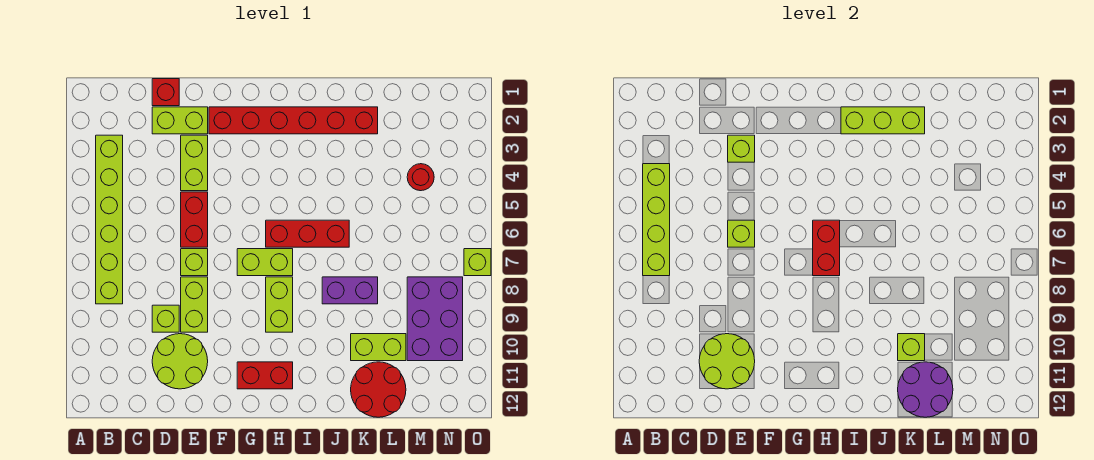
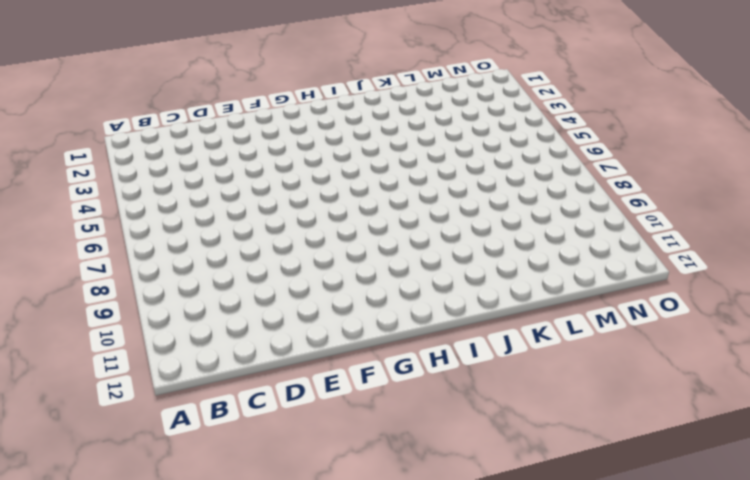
none -> lime 1x6 brick [96,135,123,304]
none -> red 1x1 brick [152,79,179,106]
none -> lime 1x2 brick [152,107,208,134]

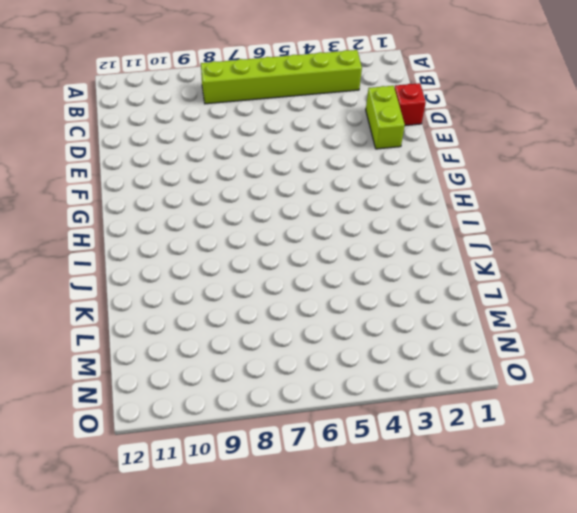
none -> lime 1x1 brick [152,305,179,332]
none -> lime 2x2 round brick [152,334,208,389]
none -> lime 1x2 brick [181,135,208,191]

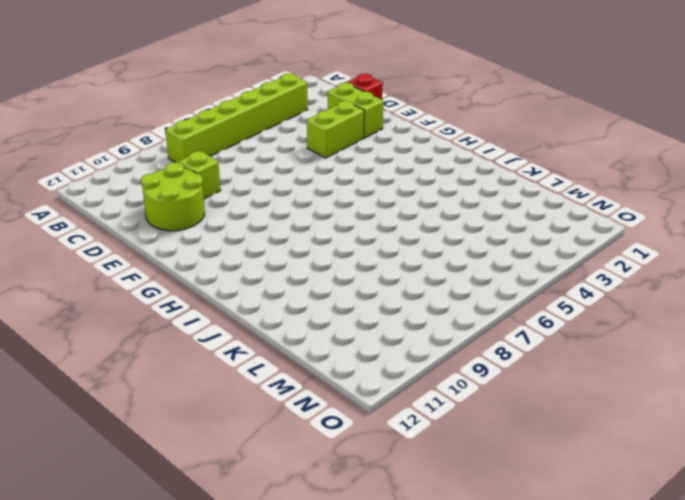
none -> red 1x2 brick [181,192,208,247]
none -> lime 1x1 brick [181,249,208,276]
none -> lime 1x2 brick [181,277,208,332]

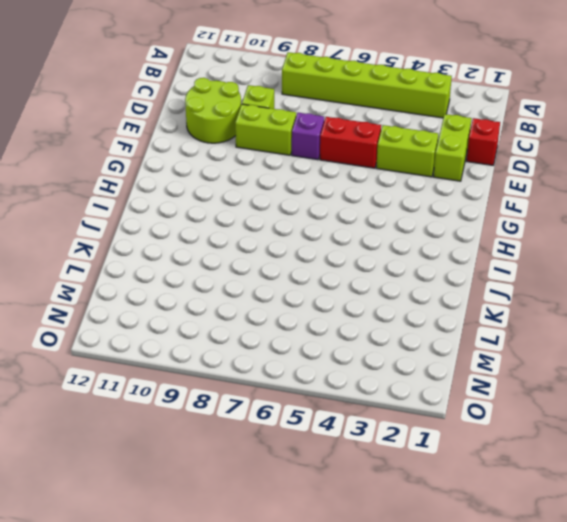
purple 1x1 brick [292,113,324,160] -> lime 1x1 brick [181,249,208,276]
none -> red 1x6 brick [209,107,378,134]
none -> lime 1x2 brick [237,249,293,276]
none -> red 1x2 brick [237,362,293,389]

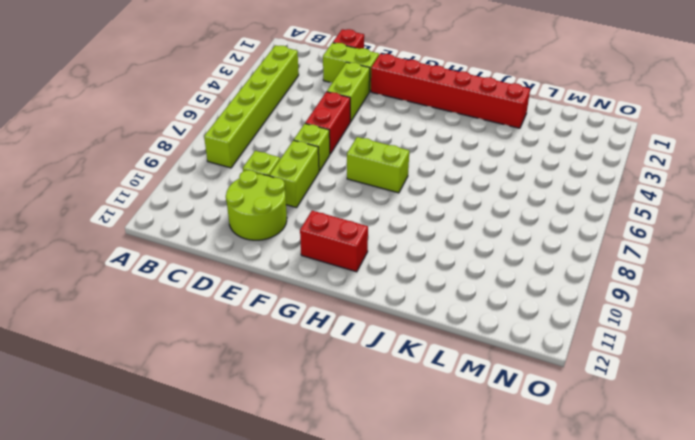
none -> red 1x3 brick [266,220,349,247]
none -> lime 1x2 brick [266,277,293,332]
none -> purple 1x2 brick [322,277,378,304]

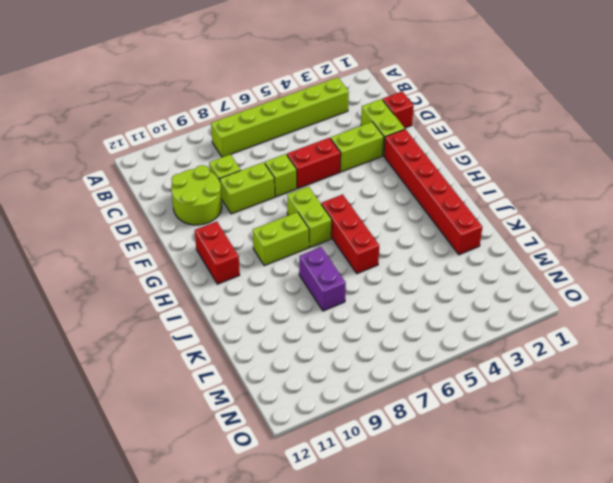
none -> lime 1x2 brick [351,334,406,361]
none -> red 2x2 round brick [351,362,406,417]
none -> red 1x1 round brick [407,164,434,191]

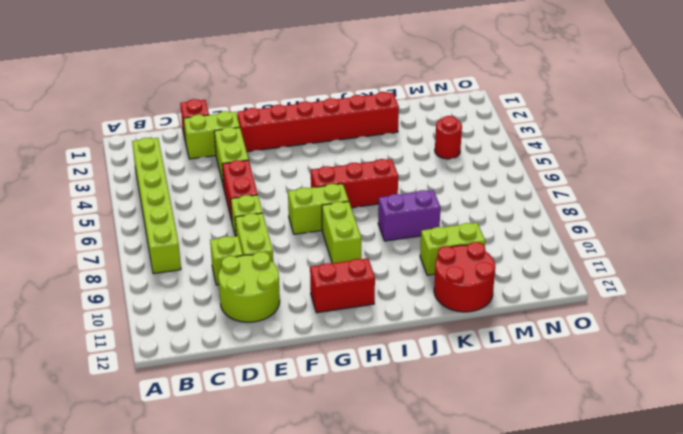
none -> purple 2x3 brick [407,277,463,361]
none -> lime 1x1 brick [464,249,491,276]
none -> lime 1x4 brick [643,164,670,276]

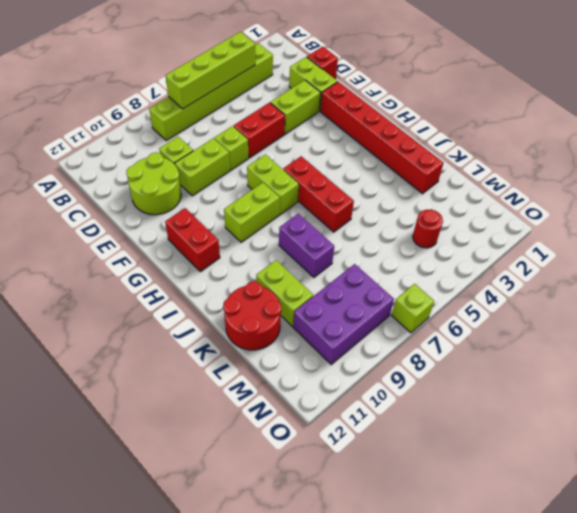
none -> lime 2x2 round brick [699,334,755,389]
none -> lime 1x1 brick [728,135,755,162]
none -> lime 1x1 brick [728,220,755,247]

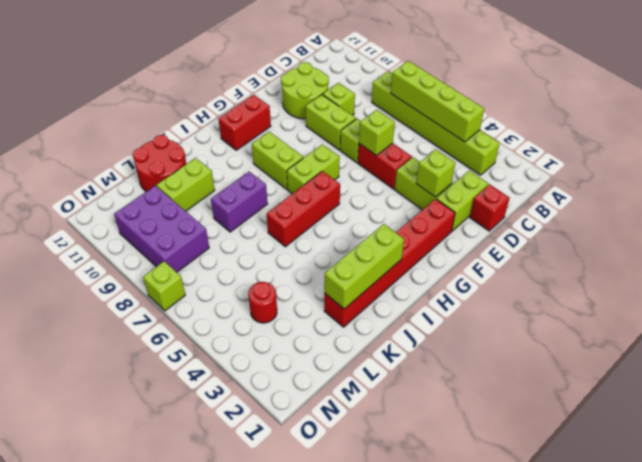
none -> lime 2x2 round brick [699,334,755,389]
none -> red 1x2 brick [813,220,840,276]
none -> lime 1x1 brick [898,334,925,361]

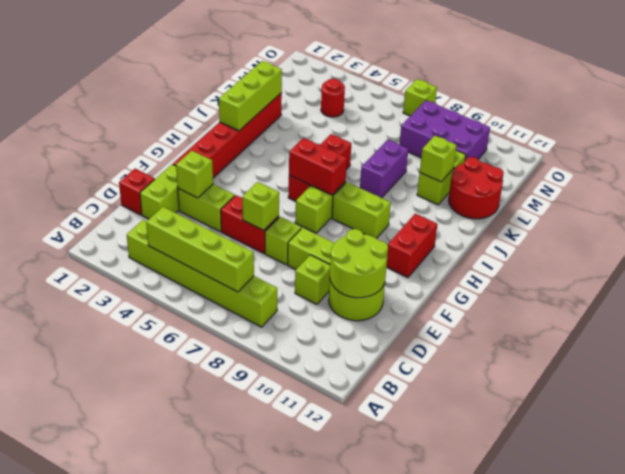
none -> purple 2x2 round brick [898,362,953,417]

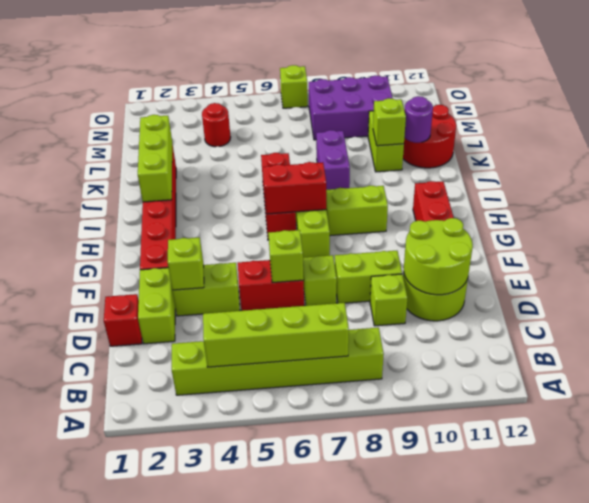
purple 1x1 round brick [404,96,433,143] -> purple 2x2 round brick [898,362,953,417]

